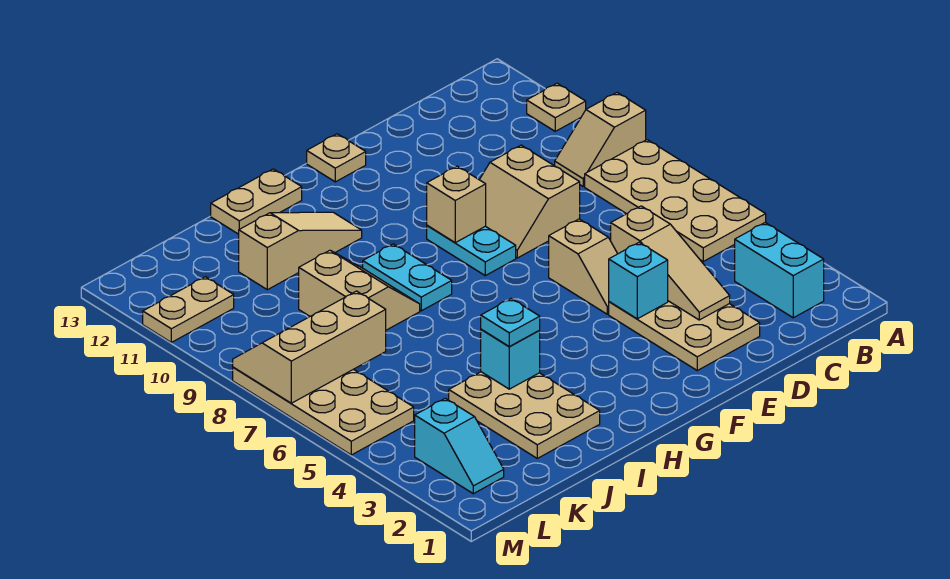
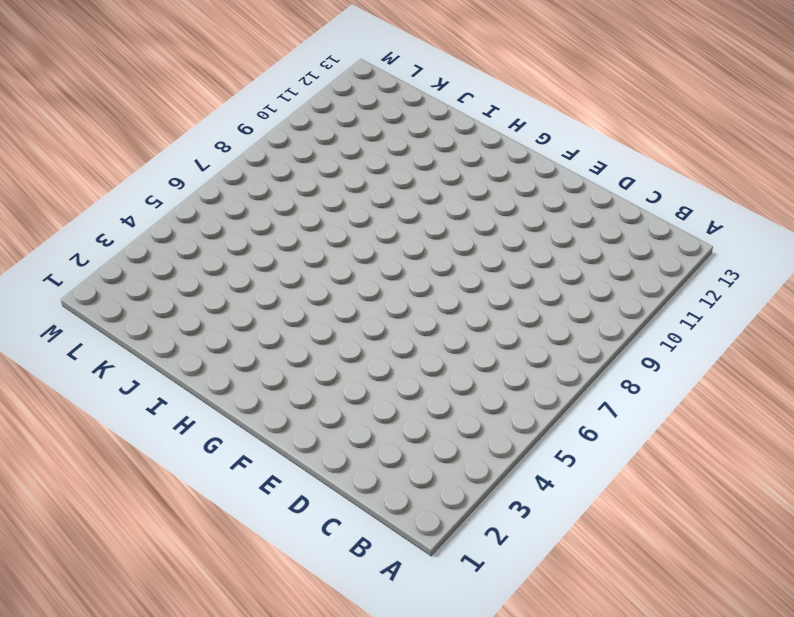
none -> tan 2x4 plate [585,140,766,261]
none -> tan 1x2 slope [555,93,646,186]
none -> tan 1x1 plate [527,83,586,131]

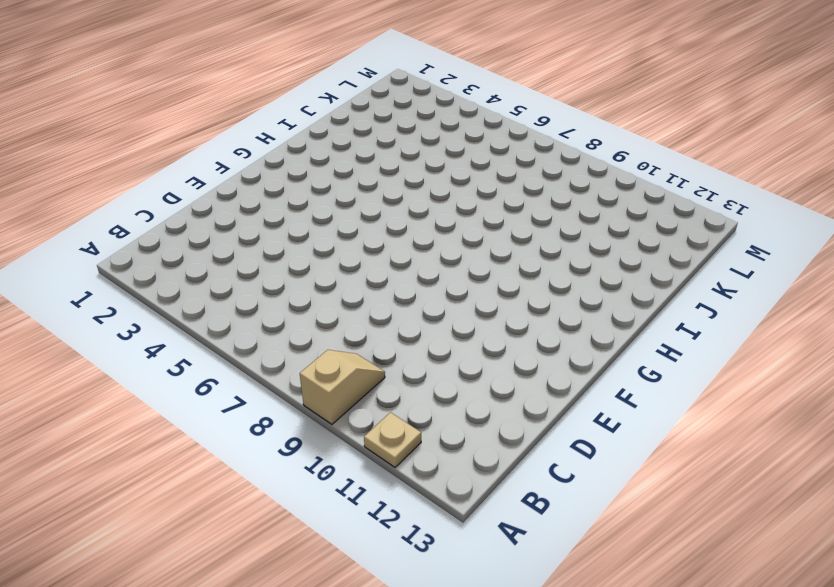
none -> tan 2x4 plate [585,140,766,261]
none -> cyan 1x2 brick [735,223,824,318]
none -> tan 2x3 plate [609,301,760,370]

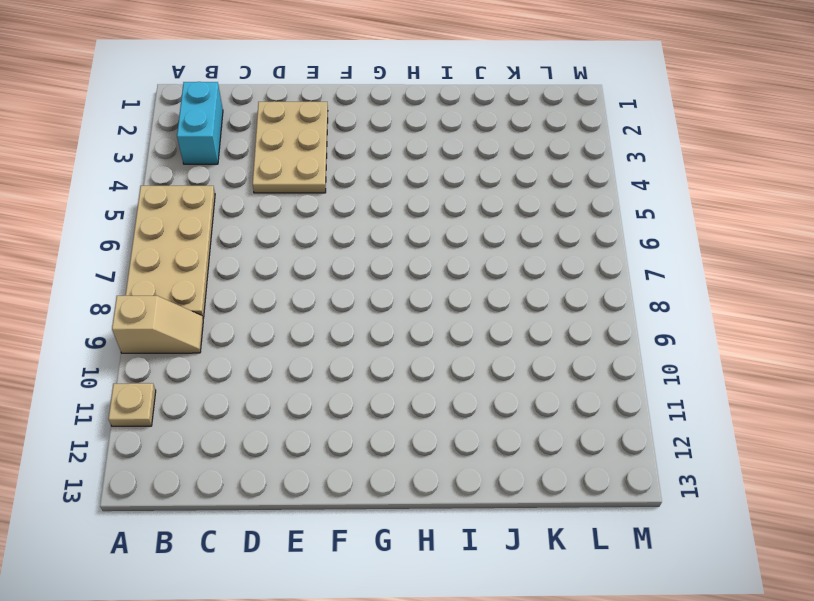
none -> tan 2x2 slope [479,145,580,258]
none -> tan 1x2 slope [549,219,617,314]
none -> cyan 1x2 plate [427,225,516,276]

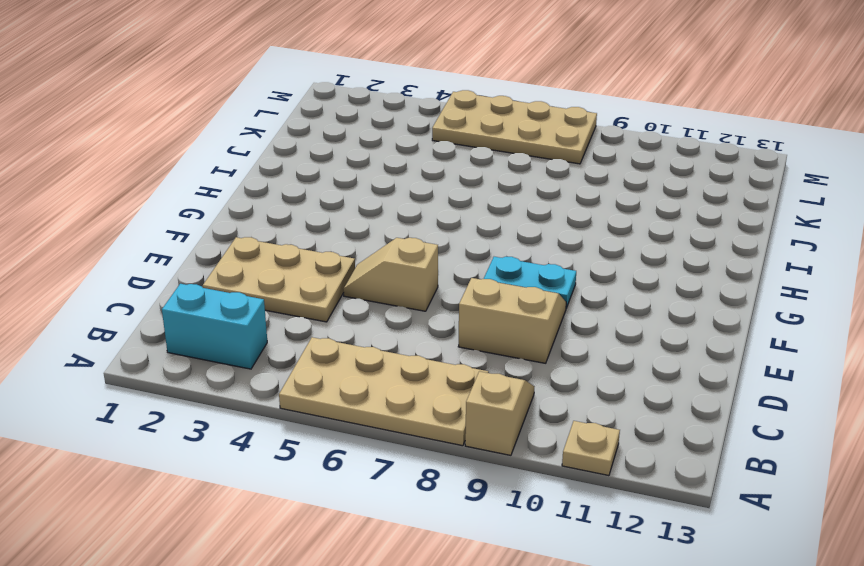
none -> tan 1x1 plate [307,134,366,182]
none -> cyan 1x2 plate [363,244,452,311]
none -> tan 1x3 slope [239,212,362,290]

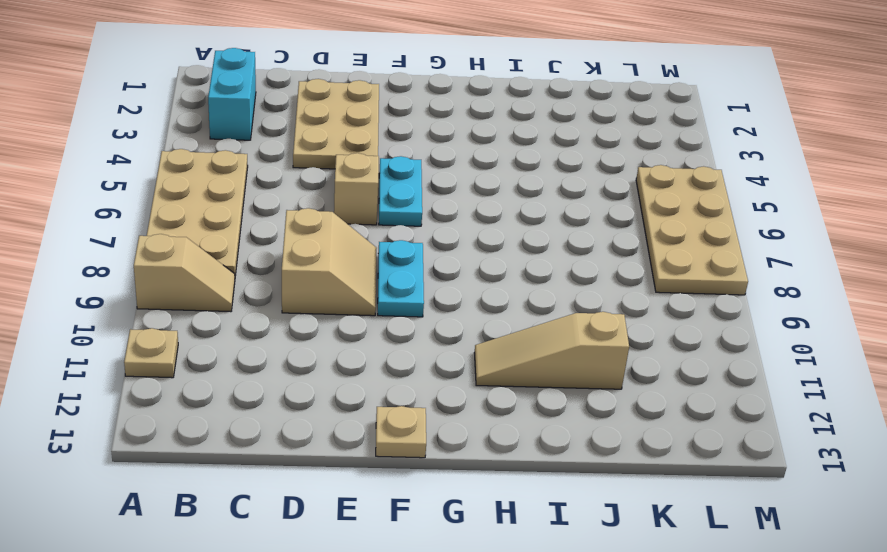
cyan 1x2 plate [379,156,422,226] -> cyan 1x2 plate moved to [363,244,452,311]
none -> tan 1x2 plate [211,169,302,234]
none -> tan 2x3 plate [449,372,600,458]
none -> tan 2x2 slope [299,250,420,330]

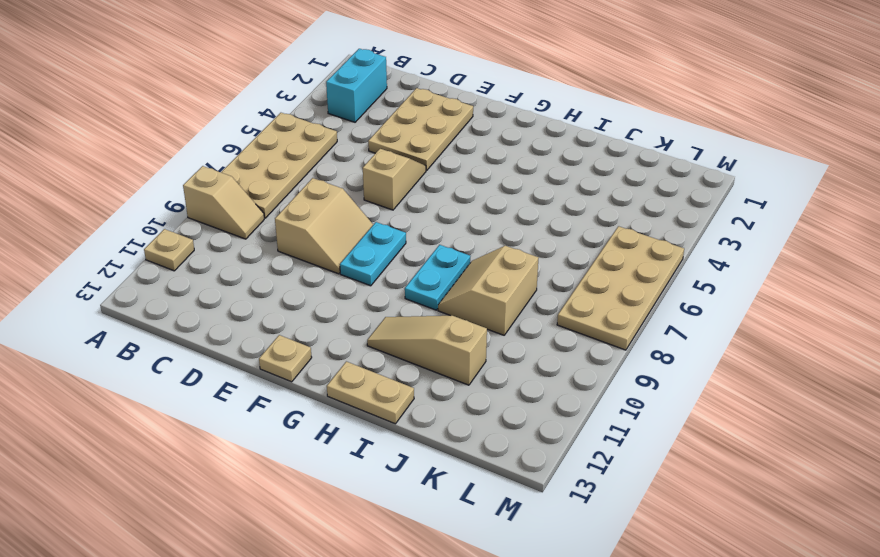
none -> tan 2x3 plate [449,372,600,458]
none -> cyan 1x2 slope [415,398,504,494]
none -> tan 1x2 plate [143,277,234,342]

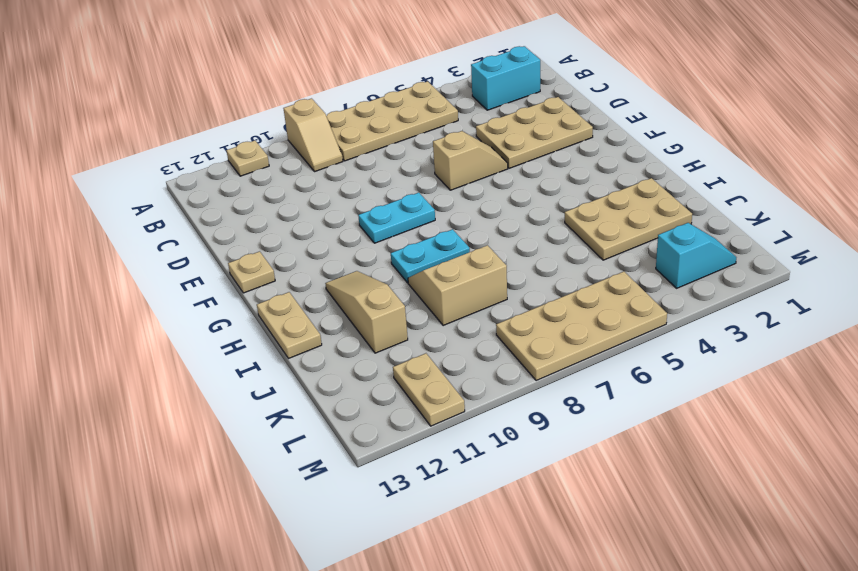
none -> tan 2x2 slope [479,145,580,258]
none -> tan 1x3 slope [611,206,730,320]
none -> cyan 1x1 brick [609,242,668,319]

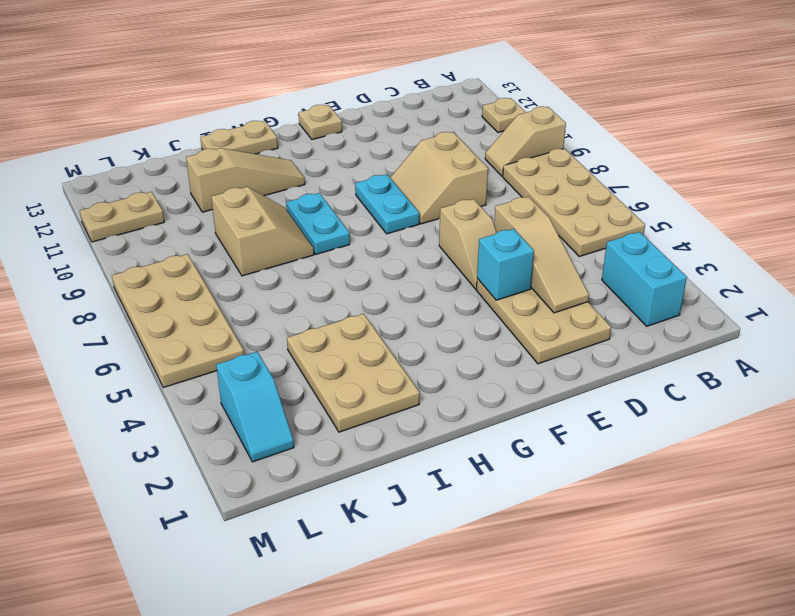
none -> tan 1x1 brick [427,166,486,243]
none -> cyan 1x1 brick [481,329,540,389]
none -> tan 2x3 slope [233,291,386,403]

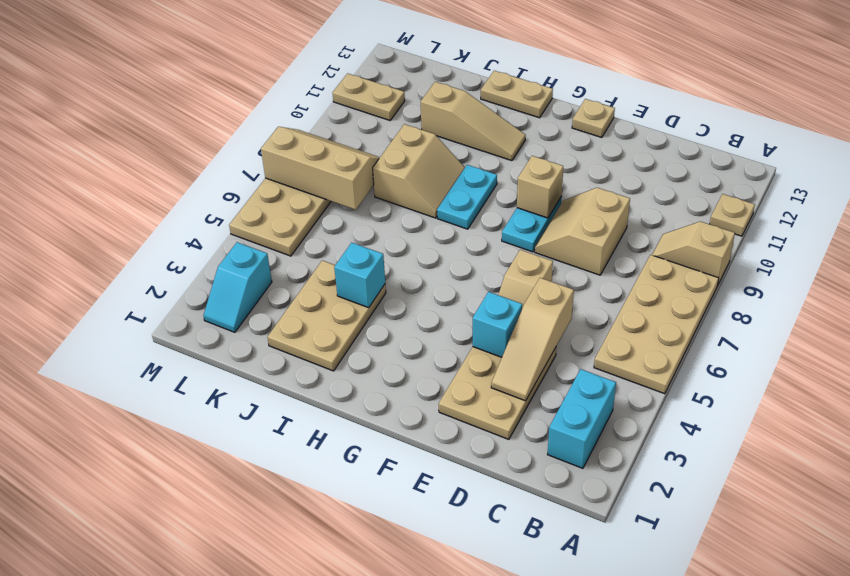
none -> cyan 1x1 plate [481,299,540,346]

